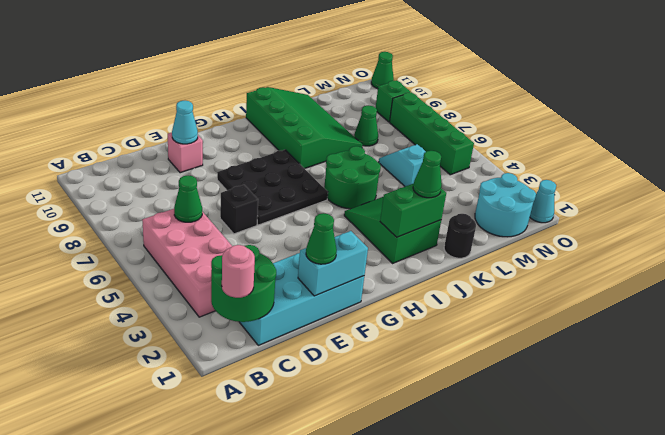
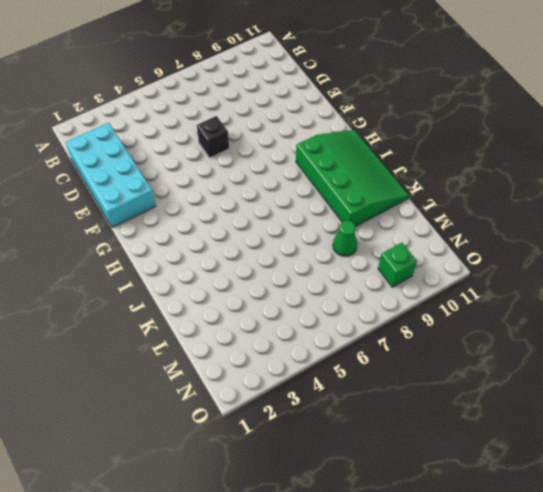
green 3x4 slope [296,130,409,227] -> green 3x4 slope turned to [246,87,363,169]
none -> pink 2x4 brick [142,209,232,317]
none -> pink 1x1 brick [168,132,203,173]
none -> black 3x3 plate [217,150,328,225]

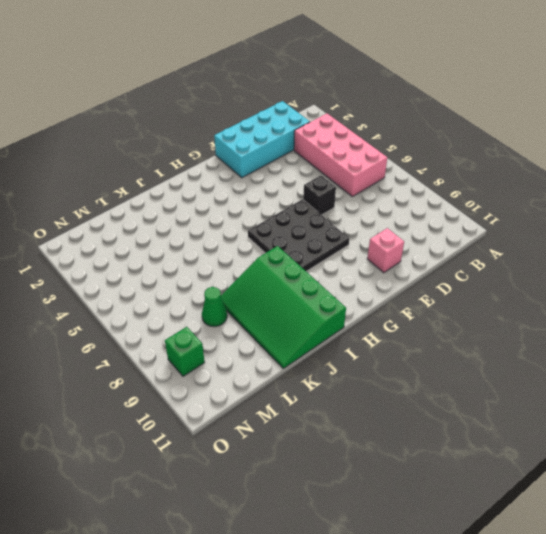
none -> green 2x3 slope [344,197,441,263]
none -> green 2x2 round brick [324,146,381,209]
none -> black 1x1 round brick [444,214,476,258]

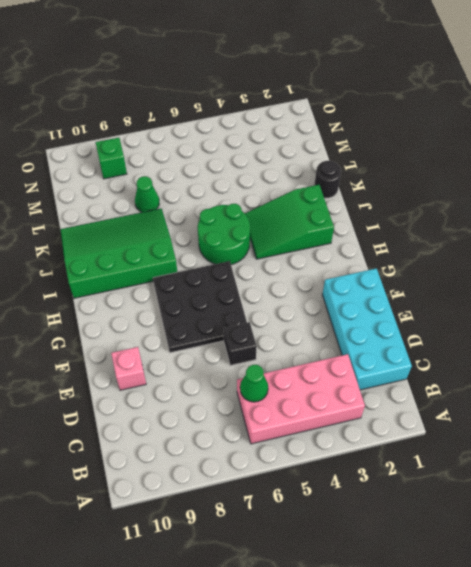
none -> cyan 1x2 slope [379,144,426,187]
none -> cyan 2x2 round brick [475,173,536,237]
none -> green 1x4 brick [390,92,474,175]

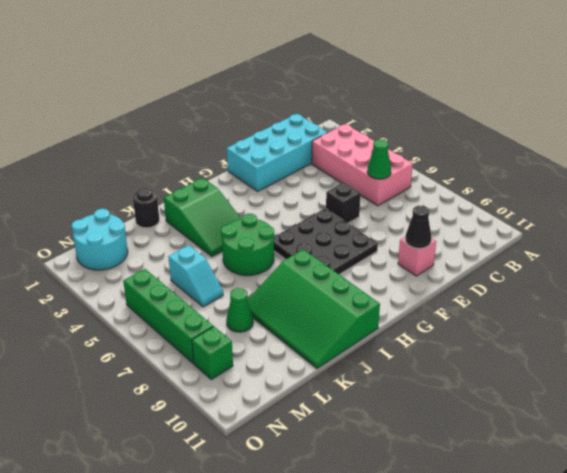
black 1x1 cone [405,206,431,248] -> cyan 1x1 cone [172,101,198,144]
none -> cyan 1x1 cone [530,180,556,223]
none -> green 1x1 cone [371,52,394,89]
none -> green 2x2 round brick [211,245,276,322]

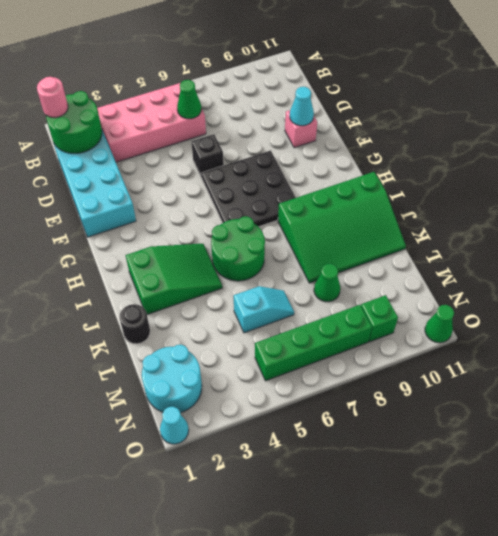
none -> cyan 1x2 brick [298,231,368,296]
none -> green 1x2 brick [380,184,446,237]
none -> green 1x1 cone [306,213,337,264]

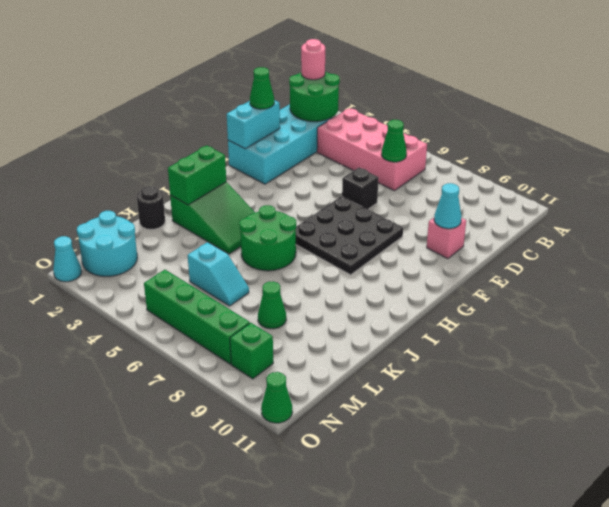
none -> green 3x4 slope [246,87,363,169]
none -> green 1x1 cone [413,151,442,198]

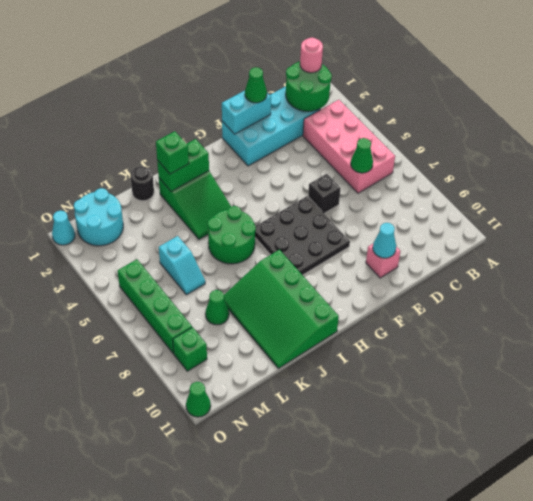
green 1x1 brick [156,131,189,174] -> green 1x1 cone [413,151,442,198]

